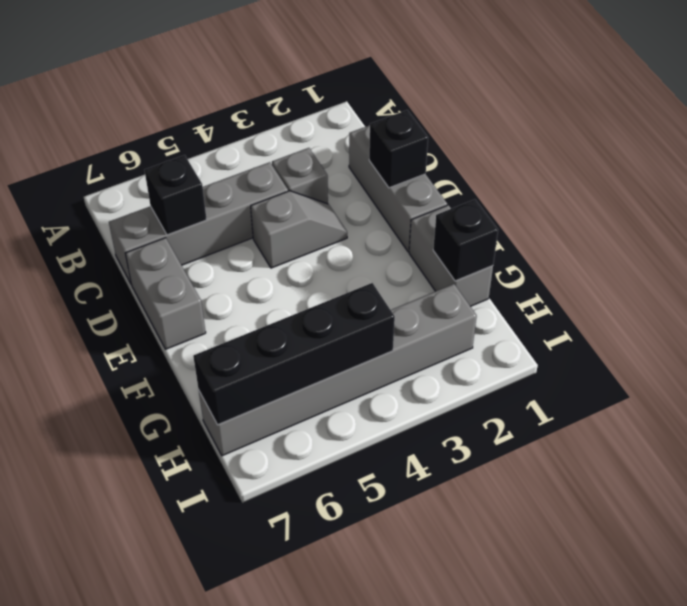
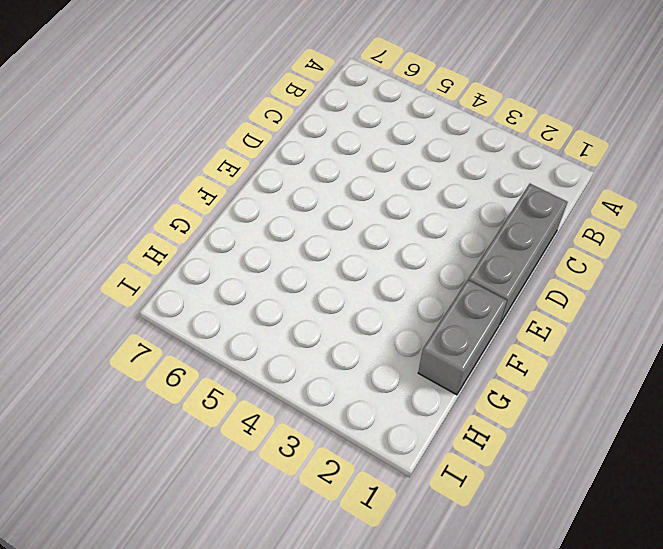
none -> grey 1x1 brick [272,148,328,204]
none -> grey 1x4 brick [109,162,288,285]

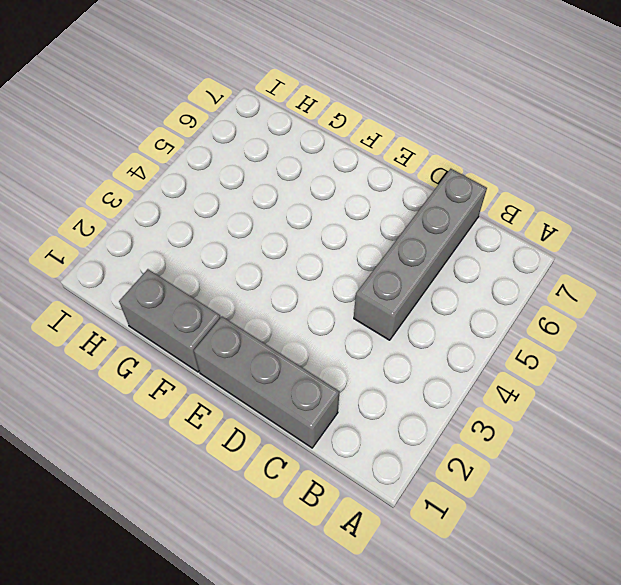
none -> grey 1x1 brick [272,148,328,204]
none -> grey 1x2 slope [251,191,347,268]

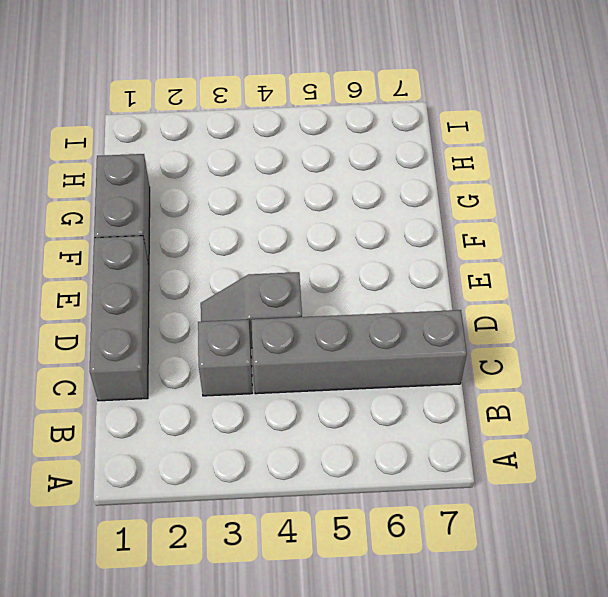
none -> grey 1x2 brick [125,238,206,349]
none -> grey 1x6 brick [199,284,477,456]

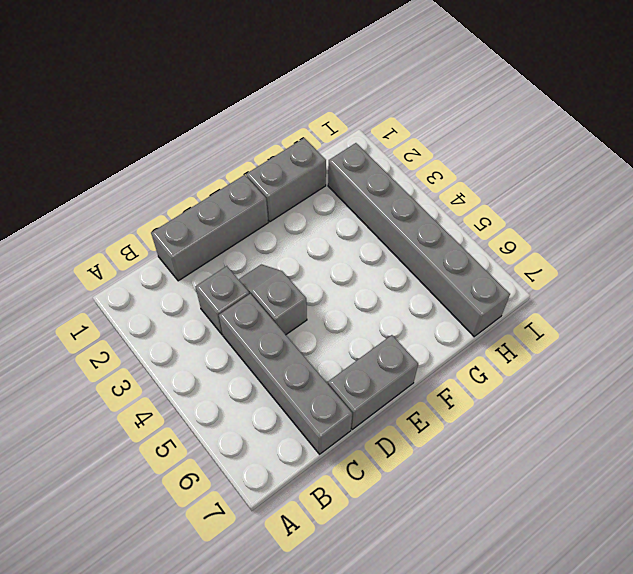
none -> black 1x1 brick [145,155,207,235]
none -> black 1x1 brick [369,110,428,188]

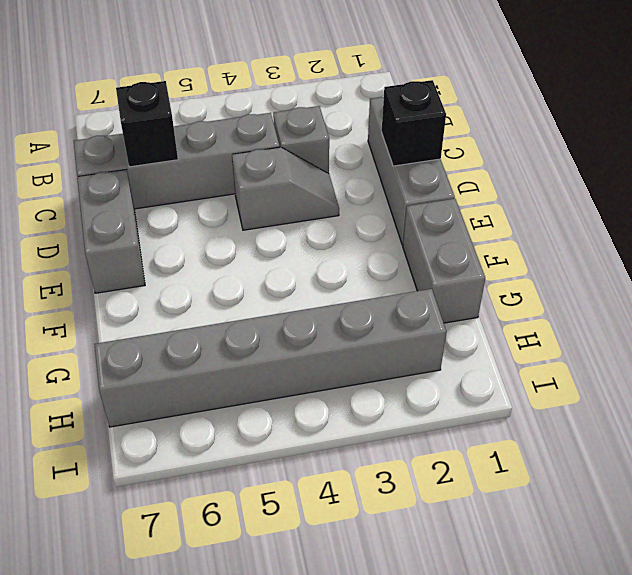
none -> black 1x1 brick [433,200,498,281]
none -> black 1x4 brick [193,283,395,425]

